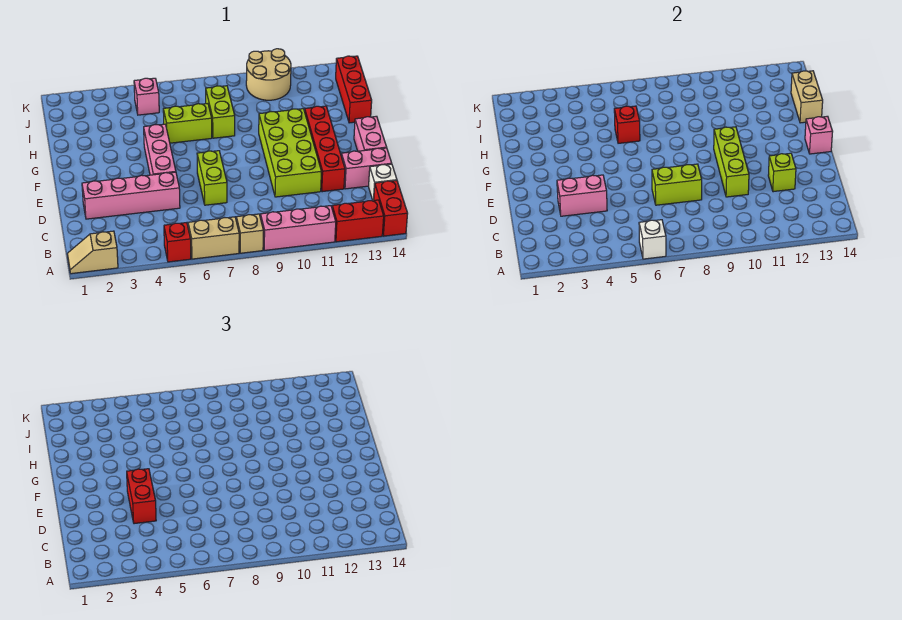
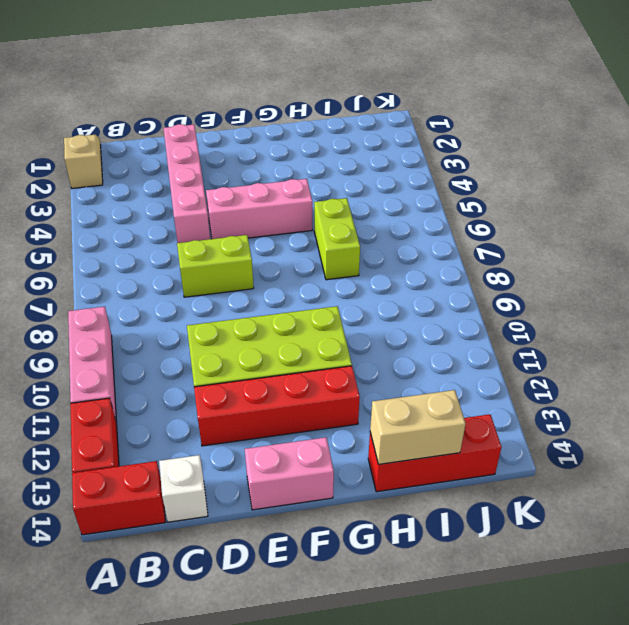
none -> red 1x1 brick [164,223,191,262]
none -> tan 1x2 brick [188,217,239,259]
none -> tan 1x1 brick [236,214,263,253]

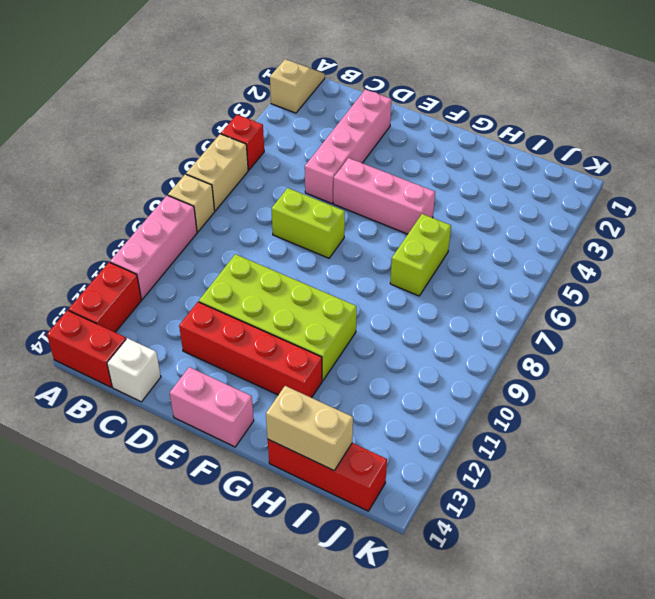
none -> pink 1x2 brick [341,148,392,189]
none -> lime 1x2 brick [206,86,235,138]
none -> pink 1x1 brick [134,78,159,115]

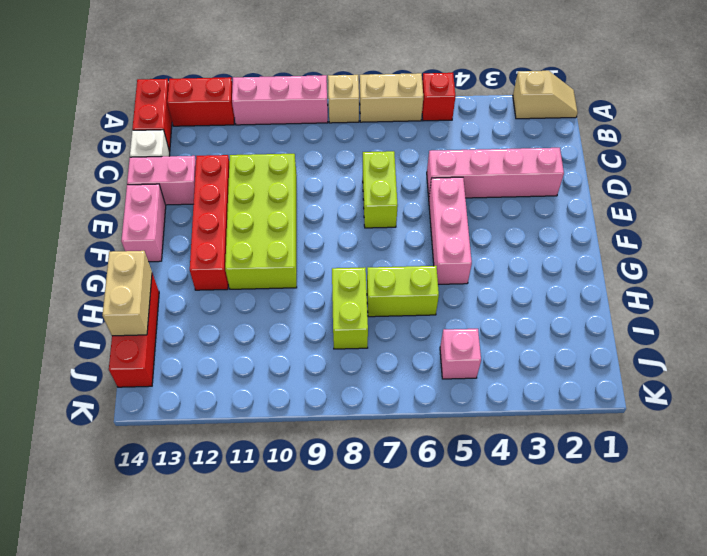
none -> tan 2x2 round brick [246,49,291,100]
none -> white 1x1 brick [639,220,666,259]
none -> pink 1x2 brick [557,175,607,216]

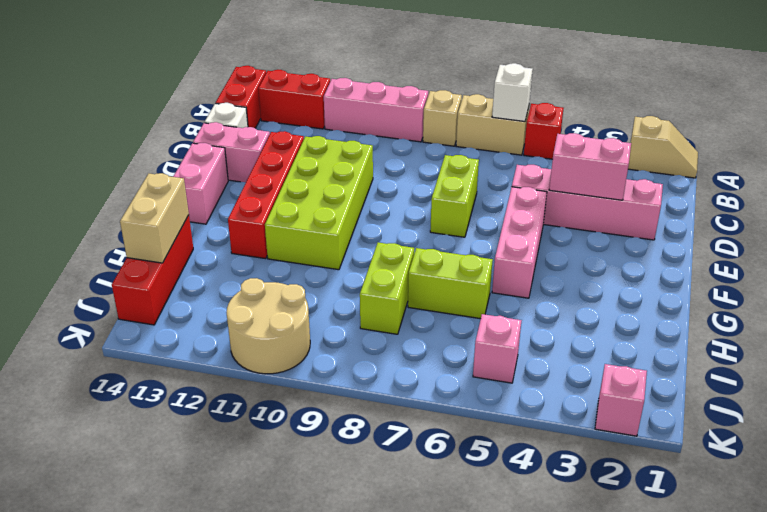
pink 1x1 brick [595,364,647,436] -> pink 1x1 brick moved to [805,116,833,154]
none -> lime 1x2 brick [652,164,702,205]
none -> lime 1x3 brick [714,127,749,197]
none -> lime 1x1 brick [768,153,796,192]

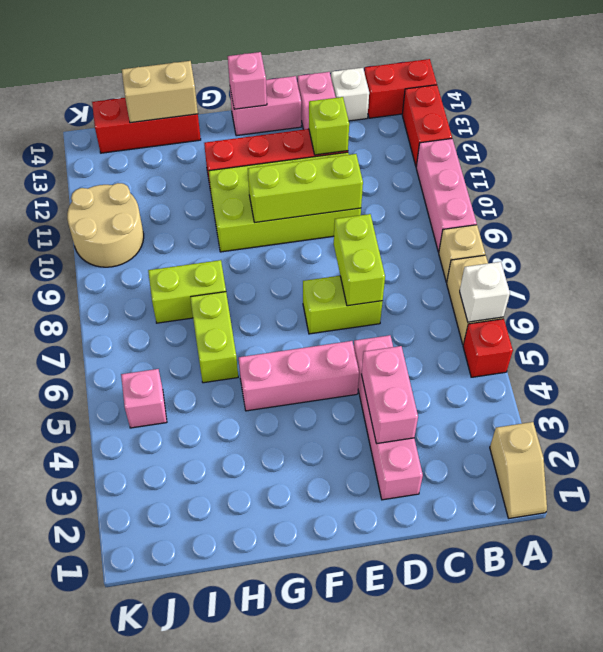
none -> red 1x1 brick [614,106,640,143]
none -> red 1x2 brick [127,469,156,524]

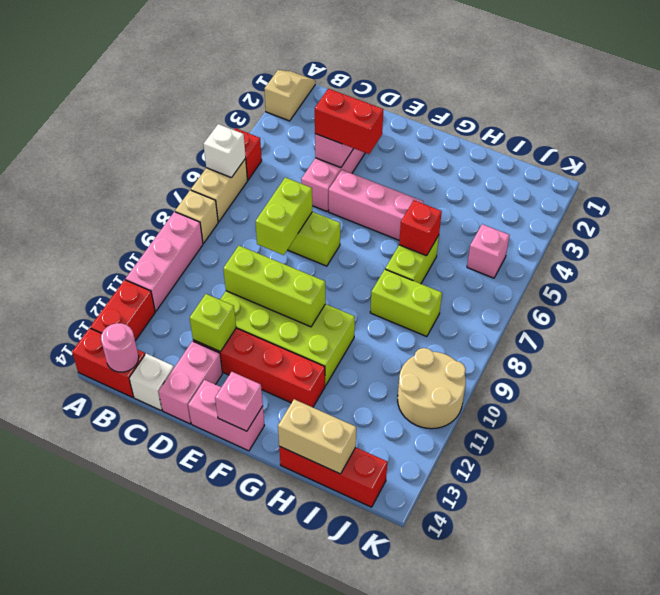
pink 1x1 round brick [101,323,139,372] -> none

